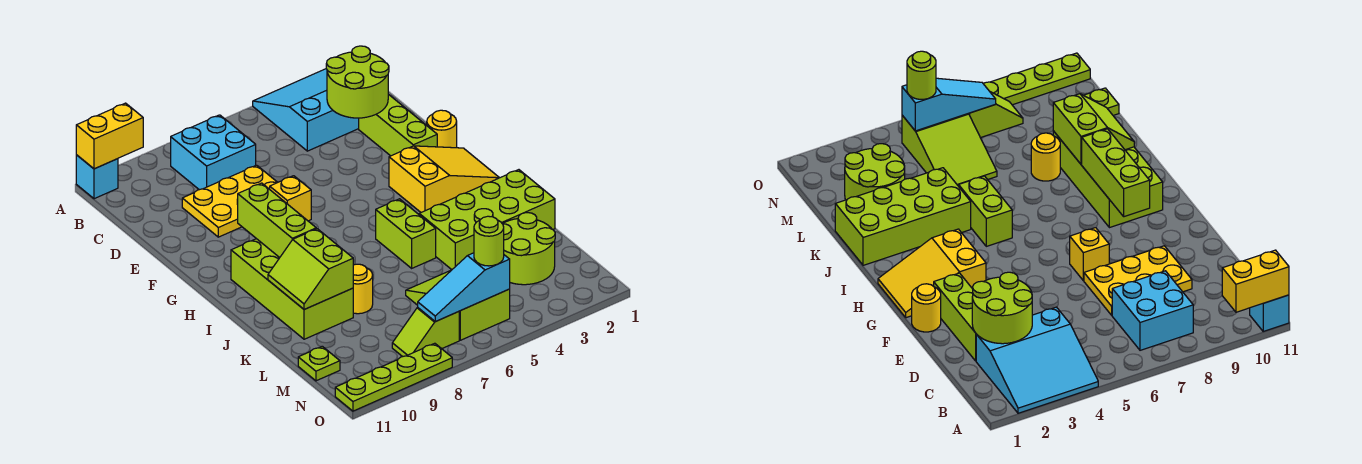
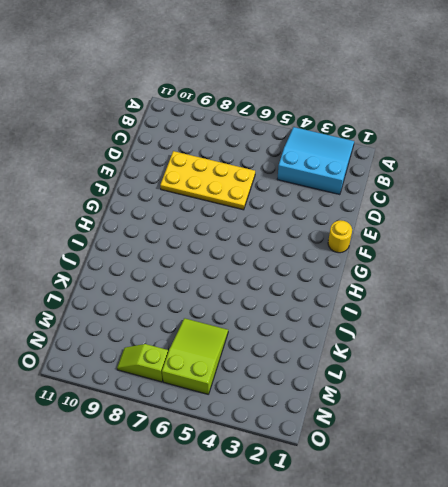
yellow 2x4 plate [160,151,255,210] -> yellow 2x3 plate [182,165,278,237]
none -> cyan 1x1 brick [76,155,118,199]
none -> cyan 2x2 brick [170,115,256,190]
none -> lime 1x3 brick [359,94,437,156]

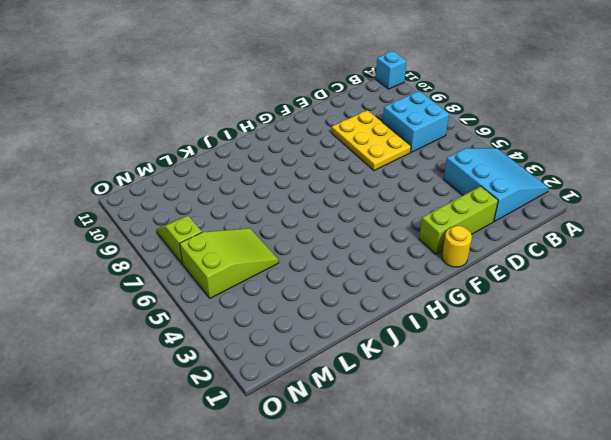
none -> yellow 1x1 brick [270,176,311,221]
none -> yellow 2x3 slope [389,146,499,212]
none -> lime 2x4 brick [231,239,353,339]

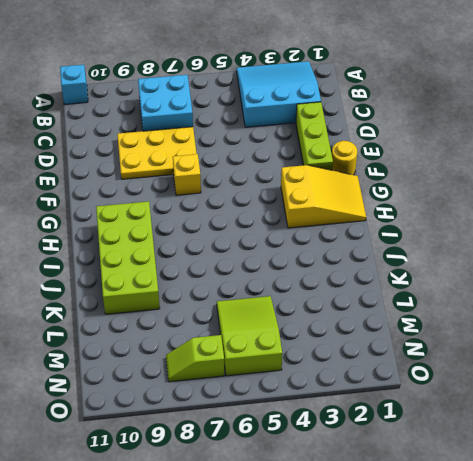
none -> lime 1x2 brick [376,199,436,268]
none -> lime 2x4 brick [419,170,555,270]
none -> yellow 1x1 round brick [353,264,373,314]

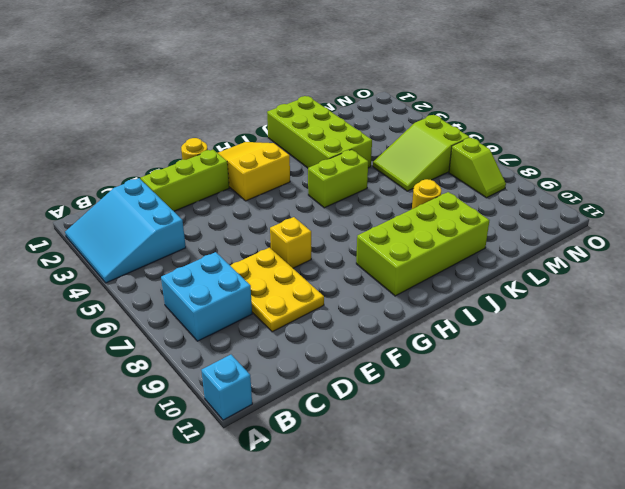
none -> lime 2x2 round brick [503,213,555,285]
none -> lime 1x1 plate [298,346,340,381]
none -> lime 1x4 plate [335,343,452,411]

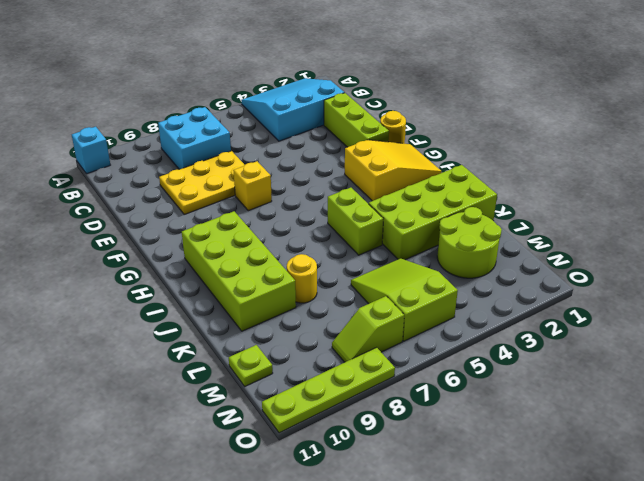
none -> yellow 1x2 brick [76,103,143,169]
none -> lime 2x2 round brick [326,46,389,118]
none -> lime 1x3 brick [237,183,316,258]

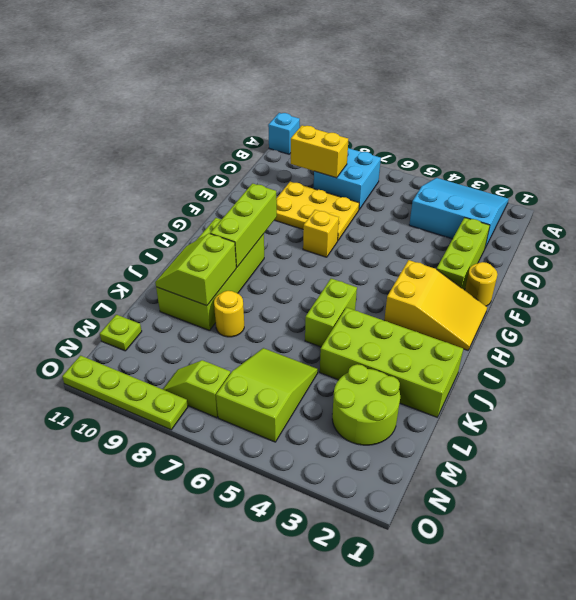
yellow 1x2 brick [291,125,348,178] -> yellow 1x2 brick moved to [76,103,143,169]
none -> lime 2x2 round brick [326,46,389,118]
none -> cyan 1x3 slope [418,253,510,322]
none -> lime 1x1 round brick [474,216,504,266]

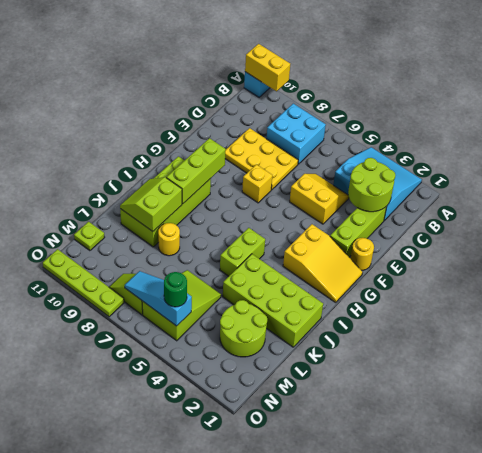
yellow 2x2 slope [290,174,349,224] -> none
green 1x1 round brick [164,272,187,307] -> lime 1x1 round brick [474,216,504,266]

